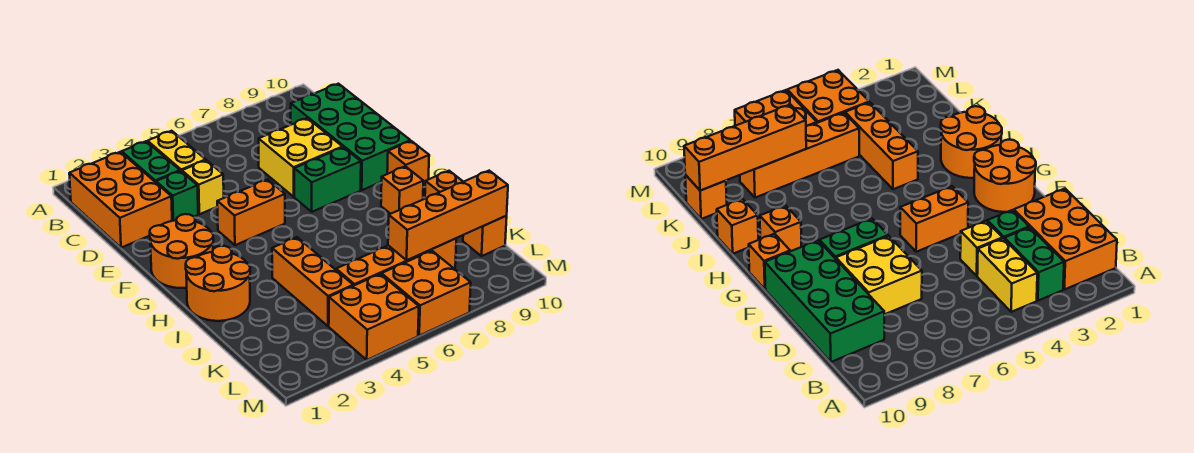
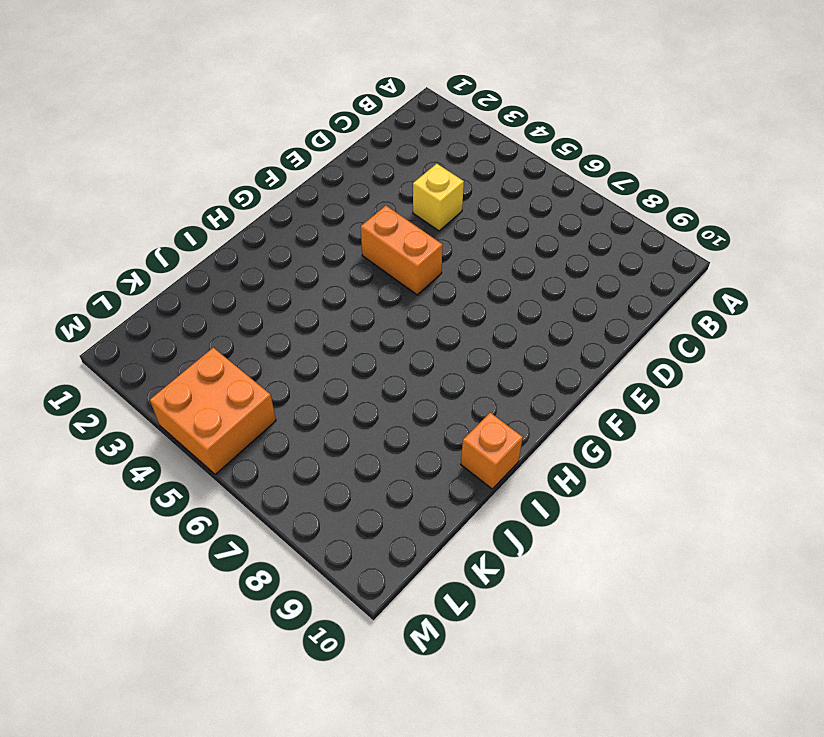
none -> orange 2x3 brick [69,152,172,248]
none -> green 1x2 brick [122,141,180,182]
none -> yellow 1x2 brick [148,131,206,172]

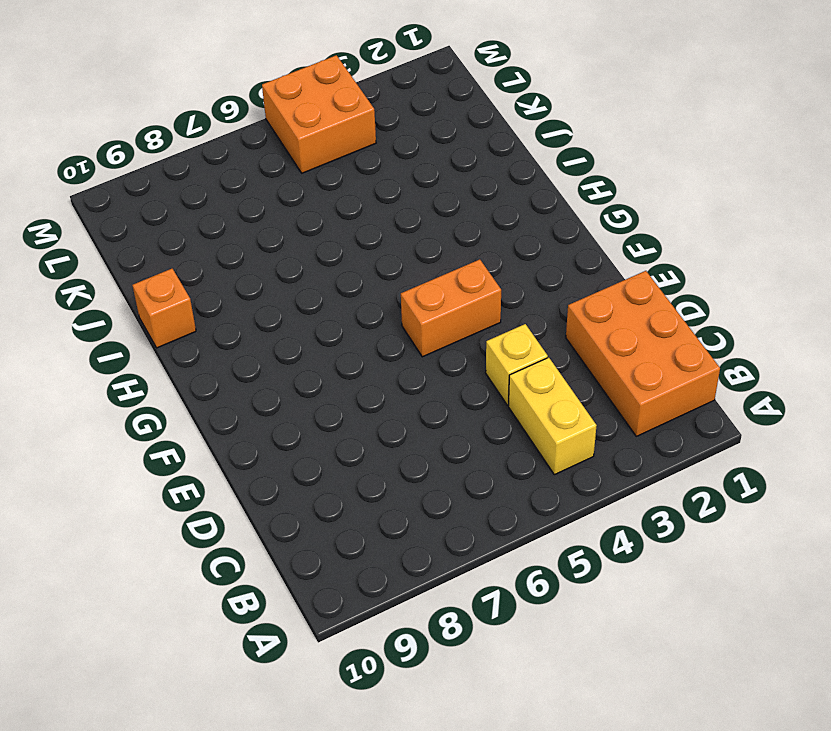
none -> green 1x2 brick [122,141,180,182]
none -> green 2x4 brick [291,84,410,190]
none -> green 1x1 brick [156,171,198,221]

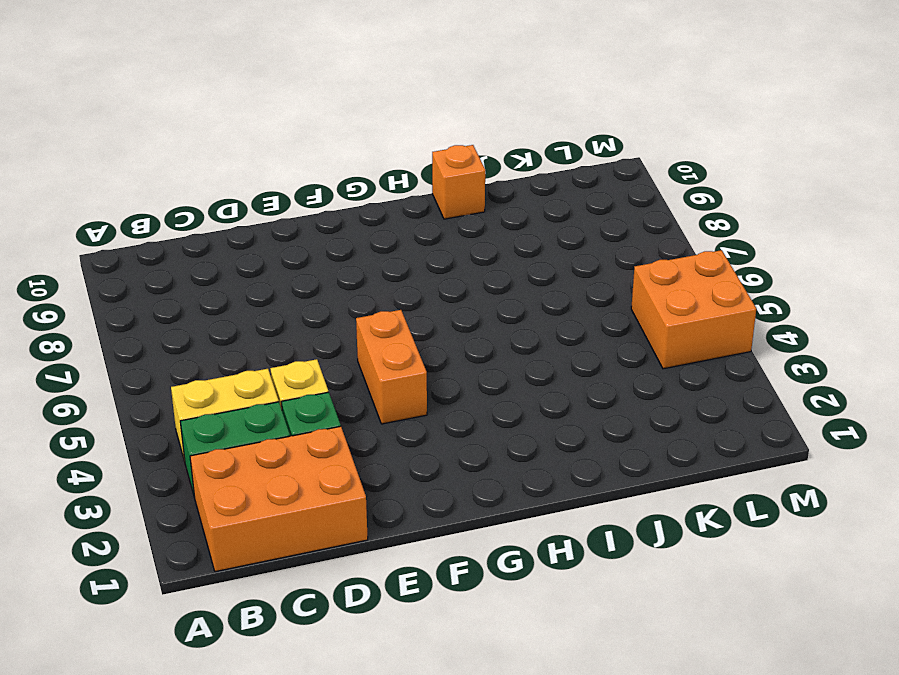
none -> green 2x4 brick [291,84,410,190]
none -> yellow 2x2 brick [259,118,343,197]
none -> orange 2x2 round brick [150,214,214,288]

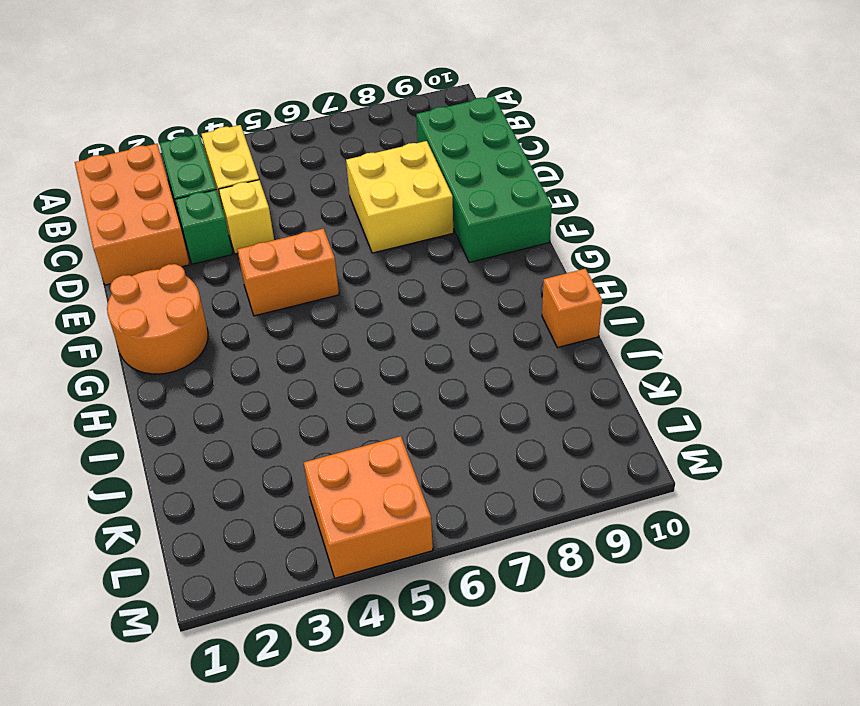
none -> green 1x2 brick [294,147,361,212]
none -> orange 1x1 brick [387,141,429,187]
none -> orange 2x2 round brick [186,246,250,321]

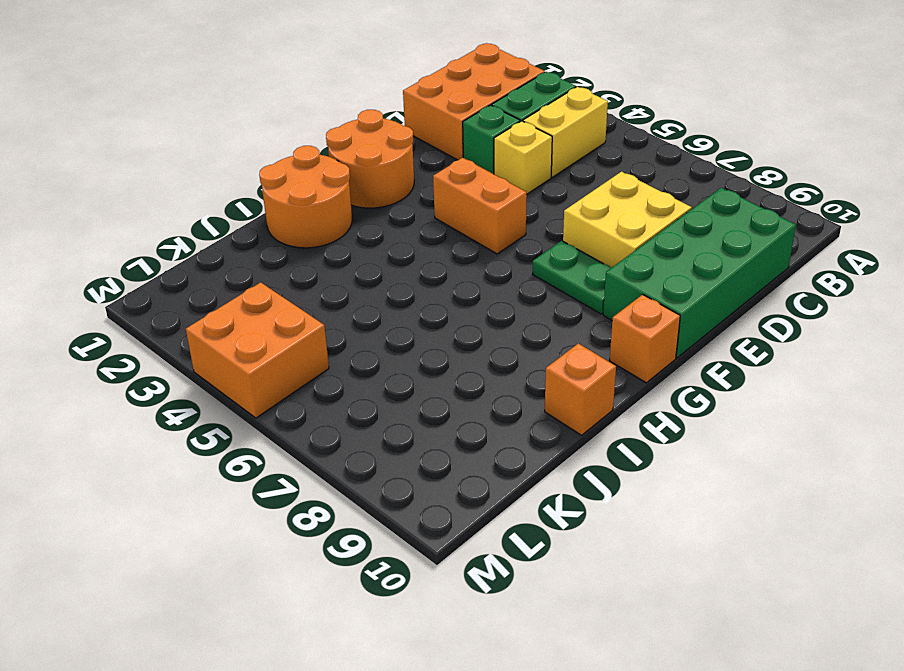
green 1x2 plate [533,241,611,314] -> green 1x2 brick [294,147,361,212]
none -> orange 1x1 brick [381,166,423,214]
none -> orange 1x3 brick [272,237,353,326]
none -> orange 1x4 brick [336,239,456,286]

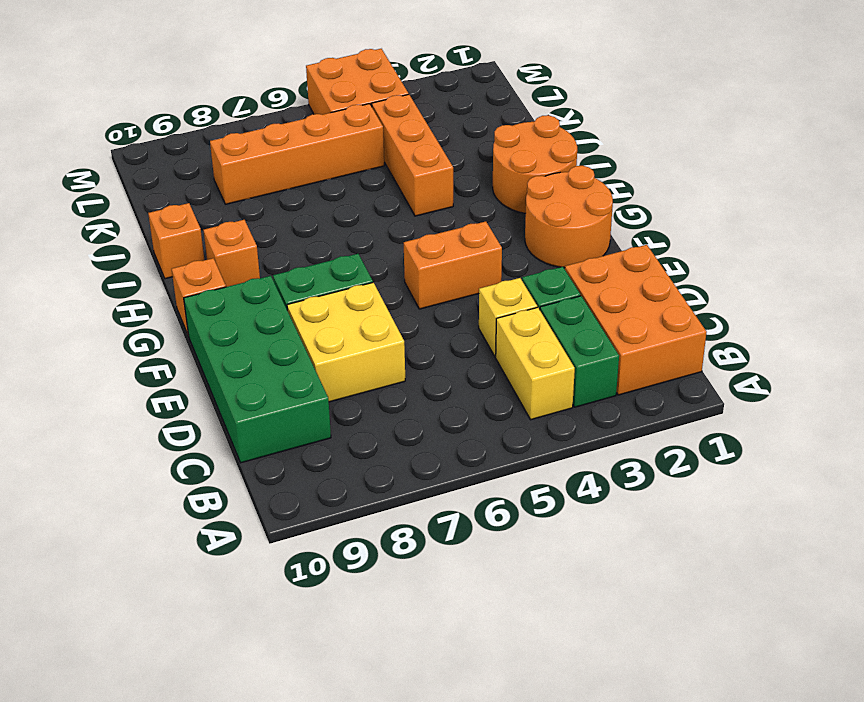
none -> orange 1x1 brick [463,216,507,256]
none -> orange 2x2 brick [382,251,471,336]
none -> orange 1x4 brick [388,171,508,260]

